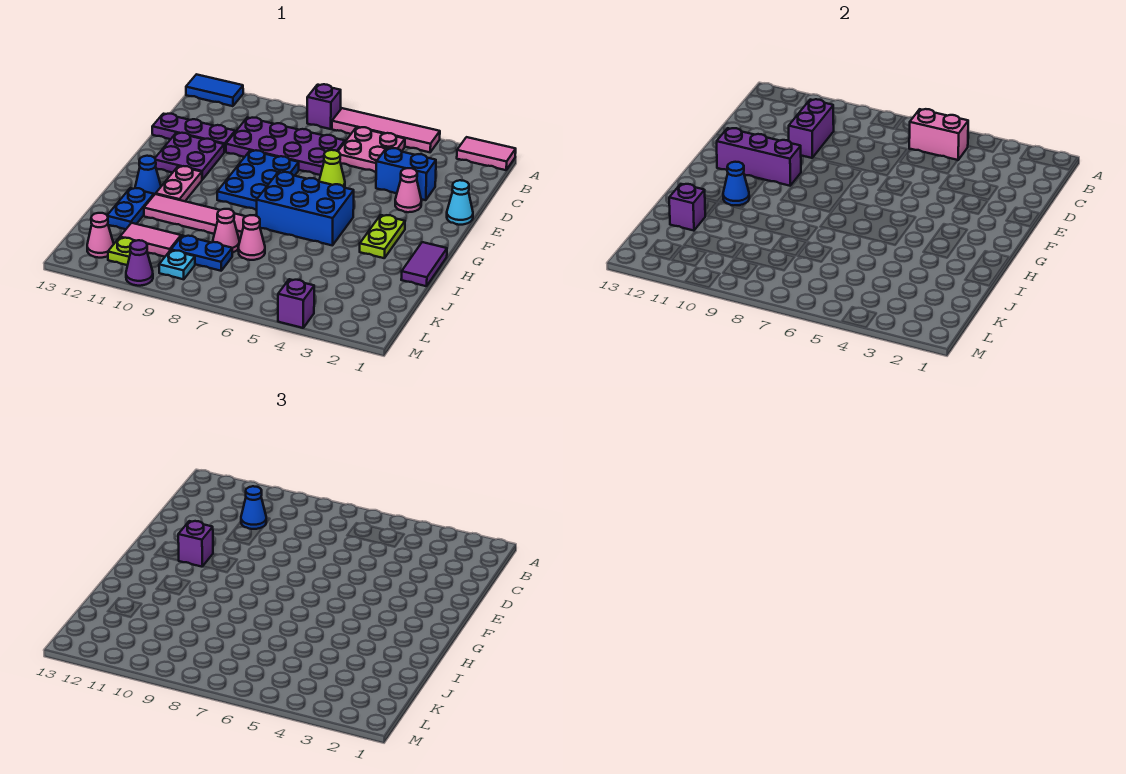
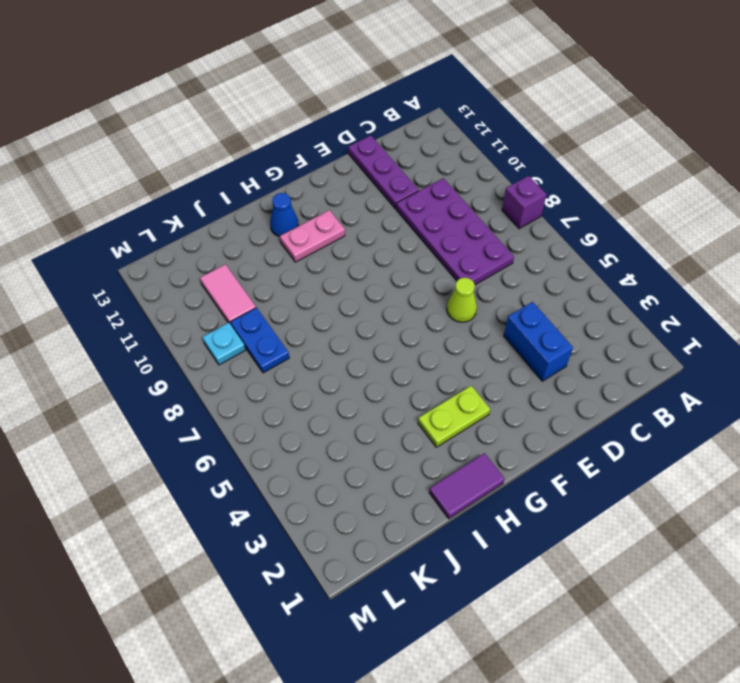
none -> pink 1x2 tile [457,137,516,170]
none -> pink 1x4 tile [332,108,440,152]
none -> blue 1x2 tile [186,74,243,106]
none -> pink 2x2 plate [338,127,405,172]

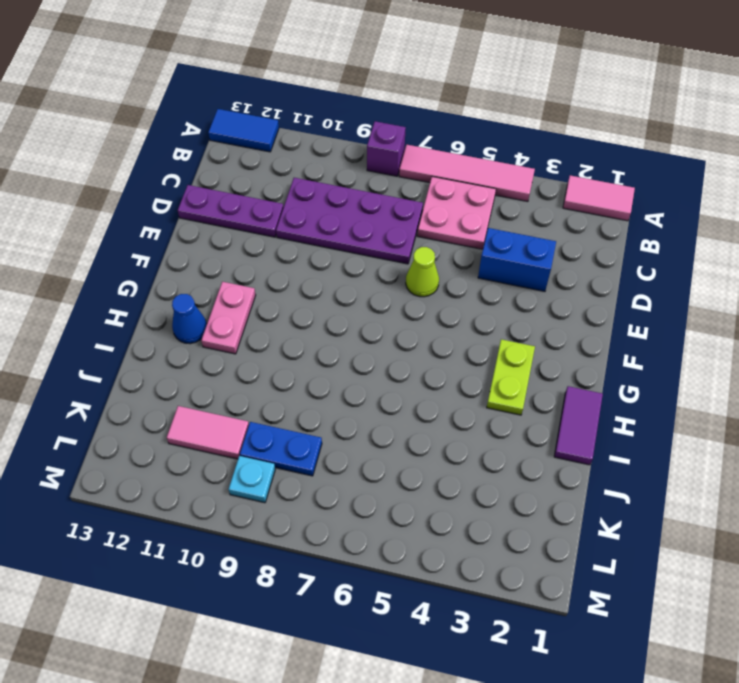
none -> cyan 1x1 cone [447,180,473,225]
none -> pink 1x1 cone [395,168,421,212]
none -> blue 2x3 plate [217,150,299,210]
none -> purple 2x2 plate [155,133,224,179]

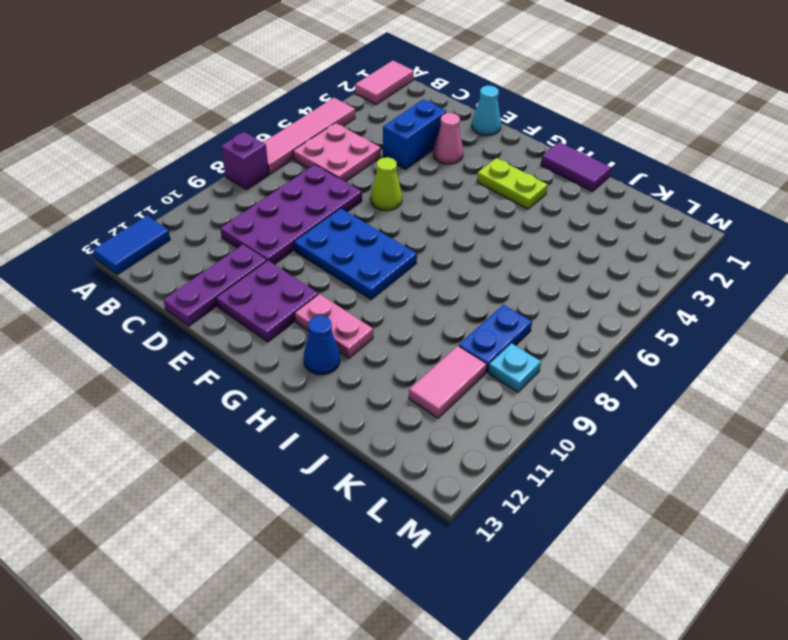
none -> blue 2x3 brick [257,172,354,246]
none -> pink 1x4 tile [144,194,246,240]
none -> blue 1x2 plate [107,188,154,229]
none -> pink 1x1 cone [238,215,265,260]

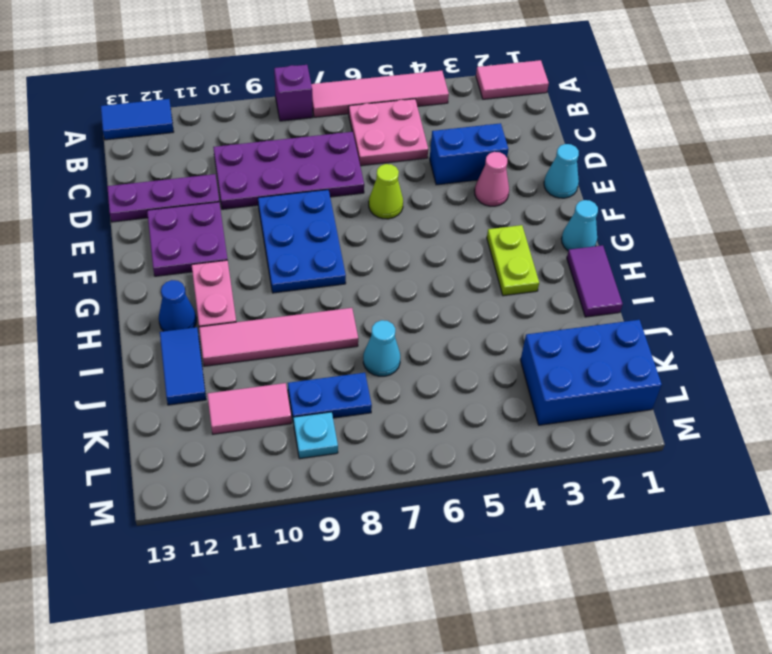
cyan 1x1 cone [561,200,598,251] -> none
blue 1x2 tile [160,327,206,405] -> blue 1x2 plate [107,188,154,229]
cyan 1x1 cone [363,320,400,376] -> pink 1x1 cone [238,215,265,260]
blue 2x3 brick [521,320,662,425] -> blue 2x3 brick moved to [257,172,354,246]
none -> pink 1x1 cone [213,209,239,253]
none -> lime 1x1 plate [108,237,133,265]
none -> pink 1x1 cone [87,213,114,258]
none -> purple 1x1 brick [278,279,314,328]

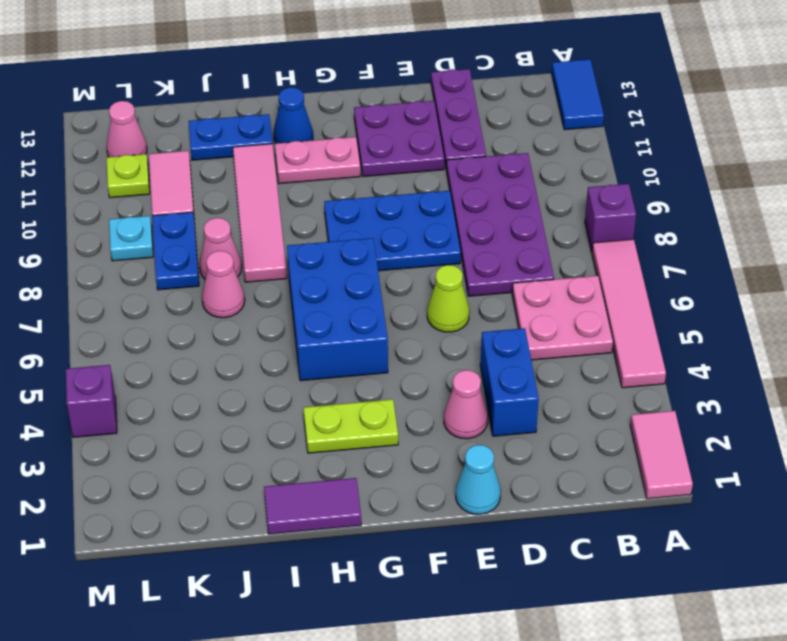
none -> purple 1x1 cone [126,240,153,286]
none -> pink 1x2 brick [909,109,968,160]
none -> purple 1x2 brick [789,99,834,158]
none -> purple 1x3 brick [717,128,801,186]

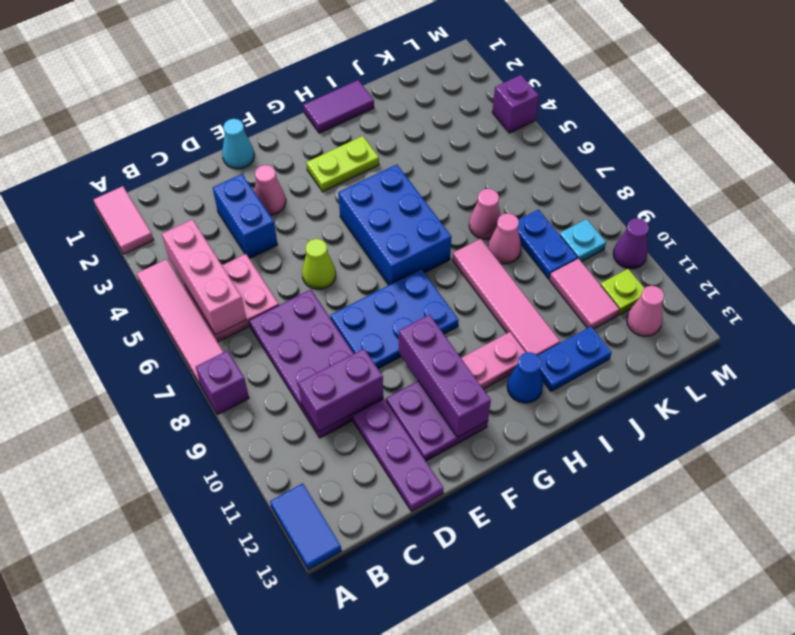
pink 1x3 brick [162,219,246,335] -> pink 1x2 brick [909,109,968,160]
none -> blue 1x1 cone [723,162,749,206]
none -> purple 1x1 brick [669,184,705,231]
none -> blue 1x1 cone [241,486,266,529]
none -> purple 1x1 brick [178,521,213,567]

